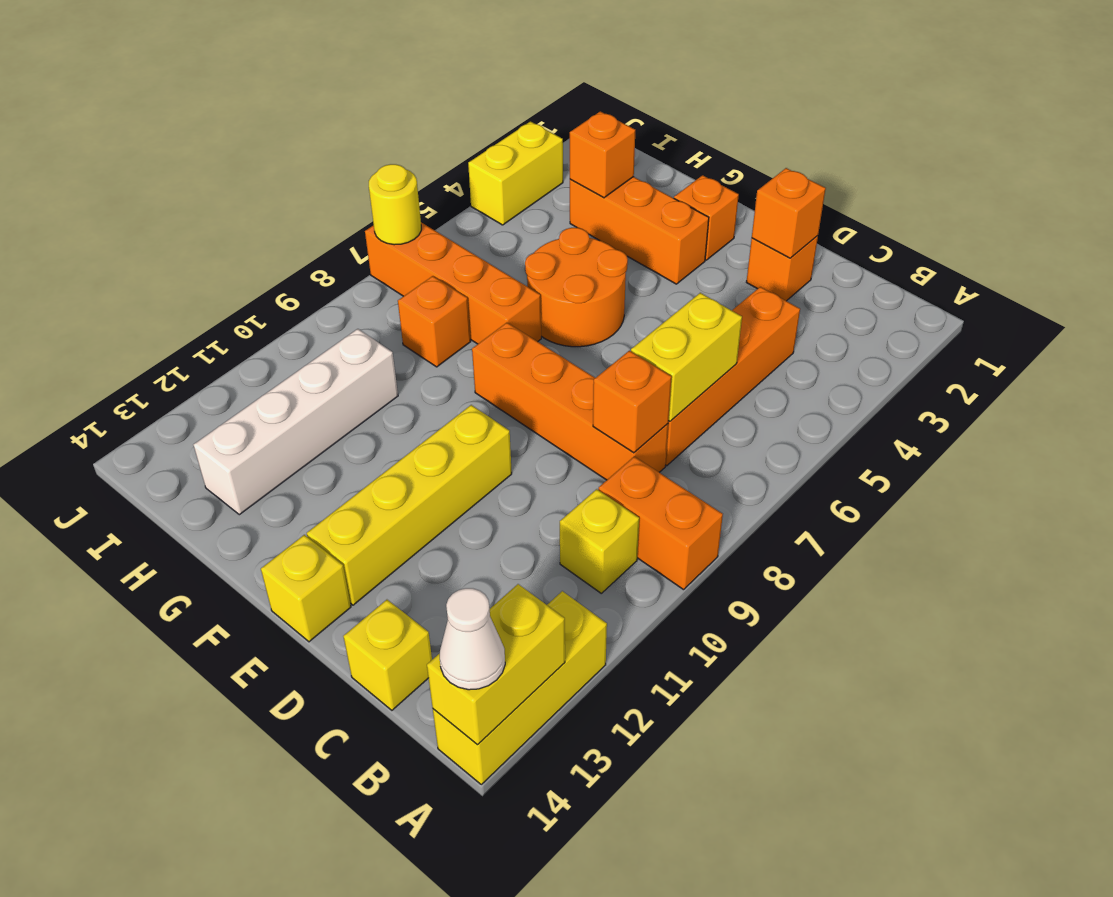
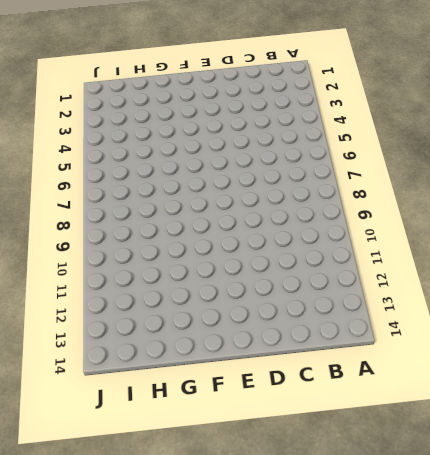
none -> orange 1x2 brick [598,456,723,590]
none -> yellow 1x3 brick [433,591,607,784]
none -> yellow 1x1 brick [560,489,639,593]

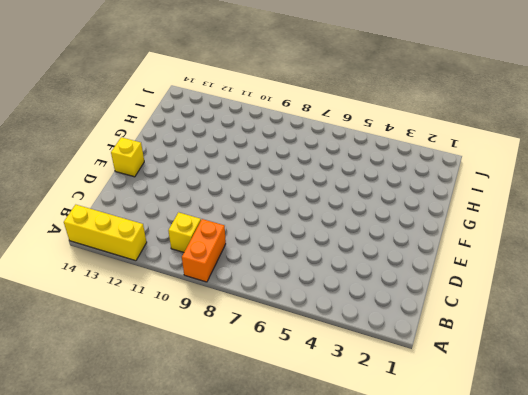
none -> orange 1x4 brick [665,287,800,466]
none -> orange 1x4 brick [472,323,668,480]
none -> yellow 1x1 brick [343,600,432,710]

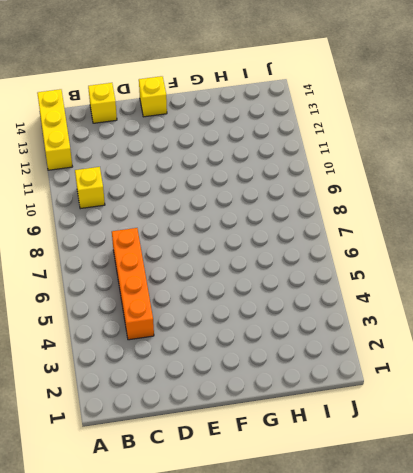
none -> orange 1x2 brick [598,456,723,590]
none -> orange 1x4 brick [472,323,668,480]
none -> orange 1x1 brick [747,236,818,301]

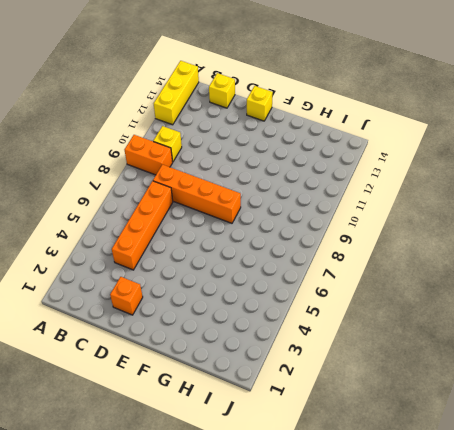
none -> yellow 1x4 brick [307,405,512,605]
none -> orange 1x1 brick [674,175,739,260]
none -> orange 1x3 brick [570,177,709,284]

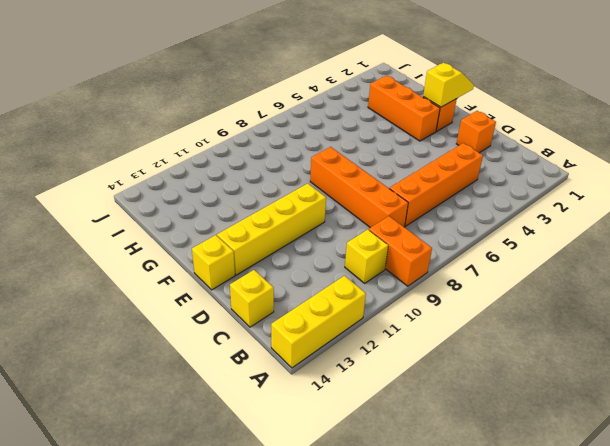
yellow 1x2 slope [423,63,474,107] -> none
none -> orange 2x2 round brick [525,228,628,347]
none -> orange 1x4 brick [365,222,541,344]
none -> orange 1x1 brick [398,276,471,367]

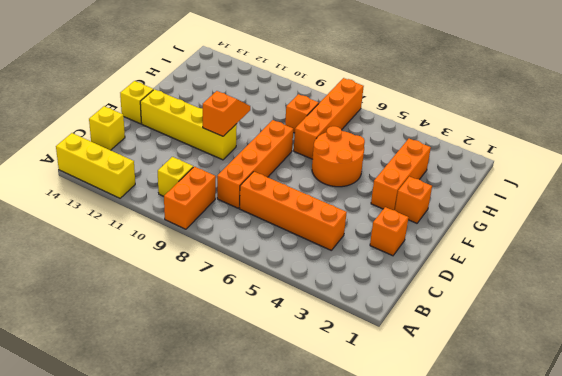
orange 1x2 slope [203,91,250,136] -> none
none -> white 1x4 brick [193,329,398,515]
none -> yellow 1x2 brick [468,122,563,225]
none -> yellow 1x2 brick [427,584,565,745]

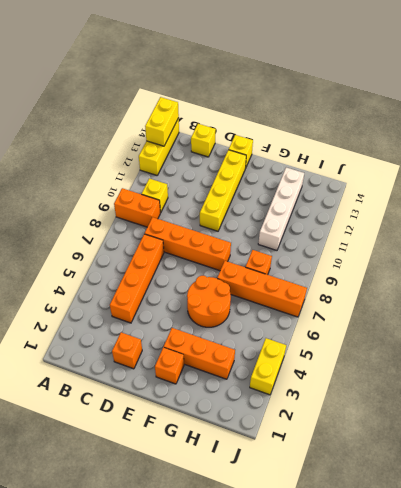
none -> yellow 1x2 brick [631,293,742,421]
none -> orange 1x1 brick [593,351,672,453]
none -> orange 1x1 brick [752,168,826,258]

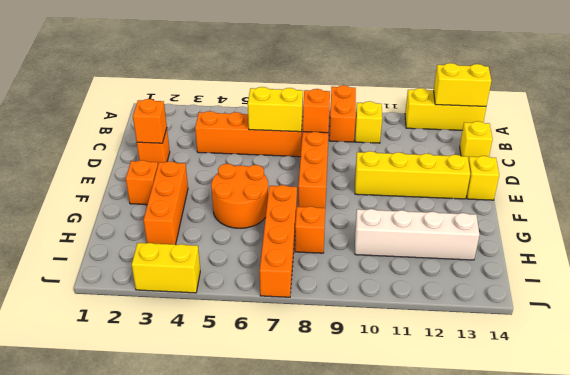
none -> orange 1x1 brick [570,111,635,198]
none -> yellow 1x1 round brick [369,164,421,245]
none -> white 1x1 cone [440,588,505,690]

